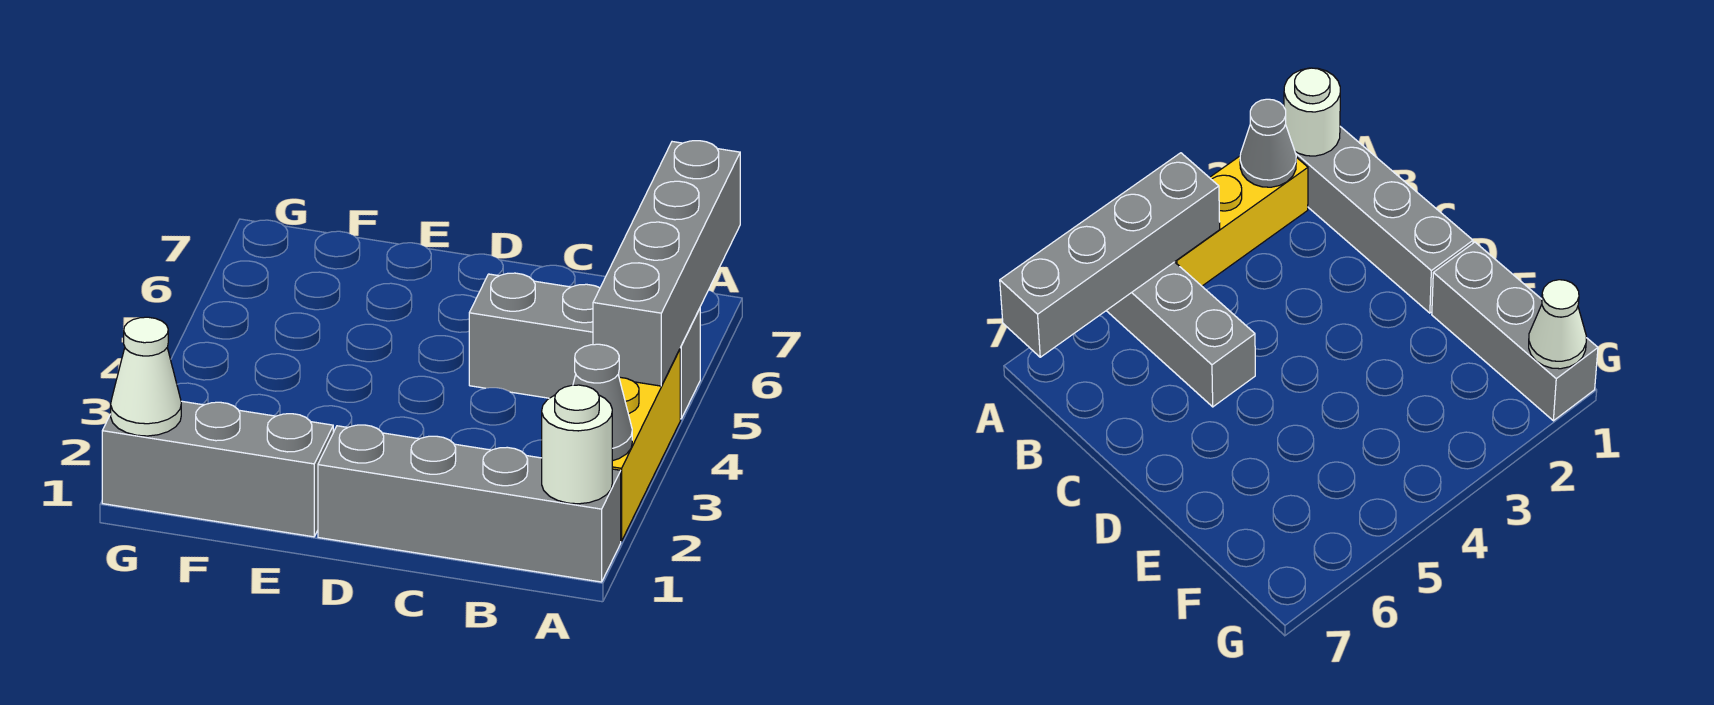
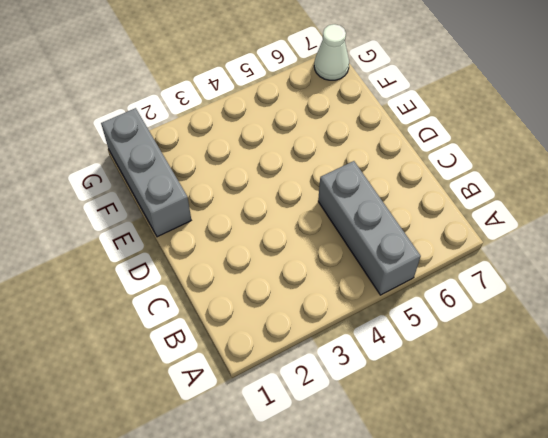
white 1x1 cone [314,24,349,80] -> white 1x1 cone moved to [111,317,181,436]
none -> grey 1x4 brick [318,425,621,582]
none -> yellow 1x3 brick [612,350,680,541]

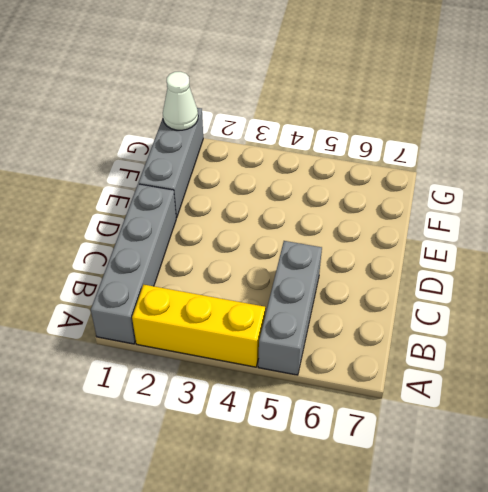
none -> white 1x1 round brick [542,385,612,504]
none -> grey 1x1 cone [573,344,632,461]

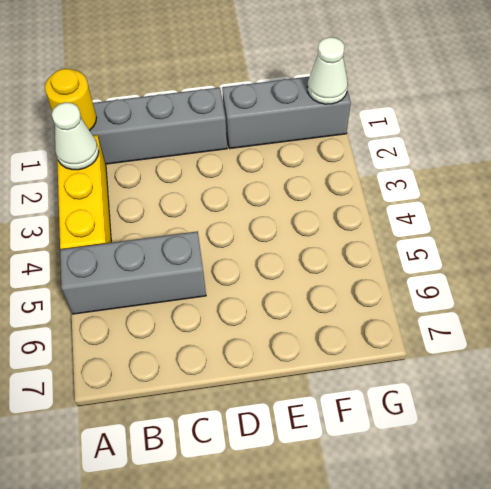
yellow 1x1 round brick [45,69,97,130] -> white 1x1 round brick [542,385,612,504]
white 1x1 cone [52,102,99,170] -> grey 1x1 cone [573,344,632,461]
none -> grey 1x4 brick [593,141,740,386]

